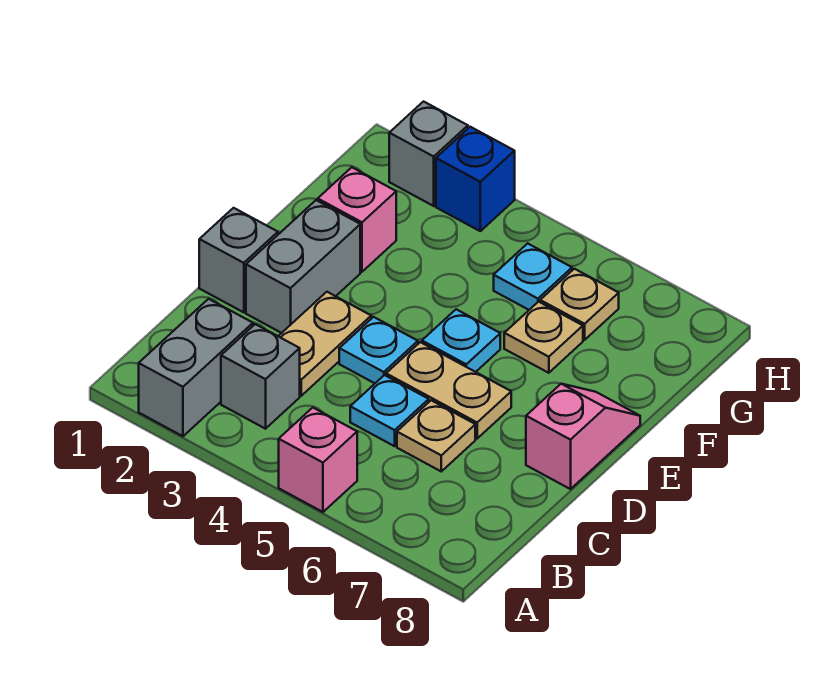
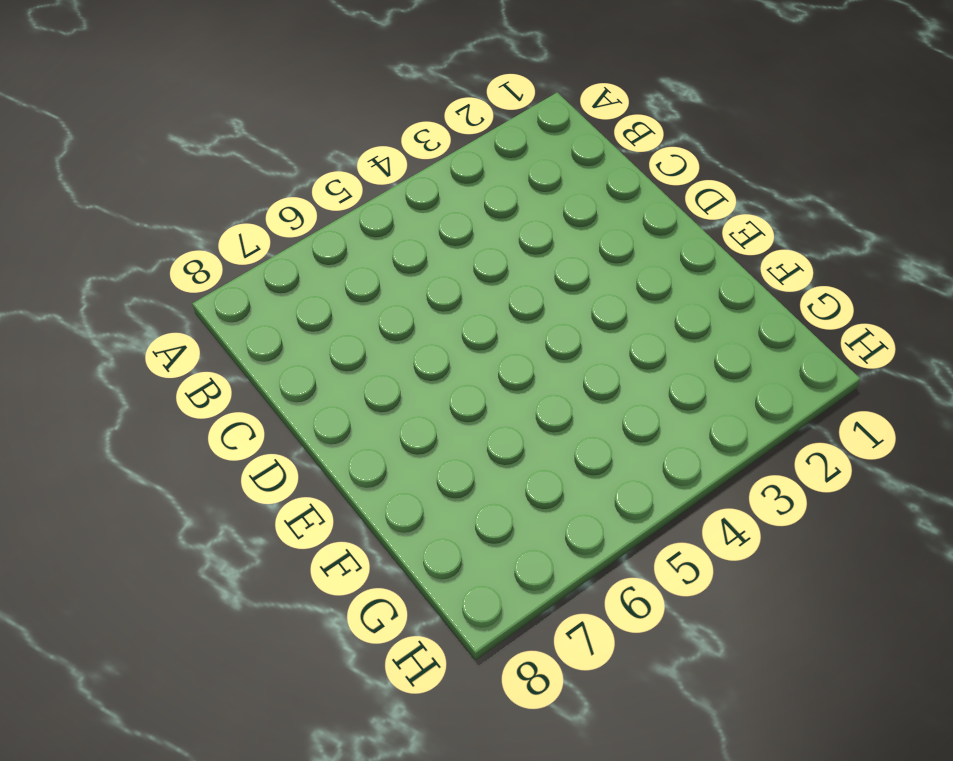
none -> grey 1x2 brick [139,299,253,436]
none -> pink 1x1 brick [279,408,357,512]
none -> grey 1x1 brick [221,324,300,429]

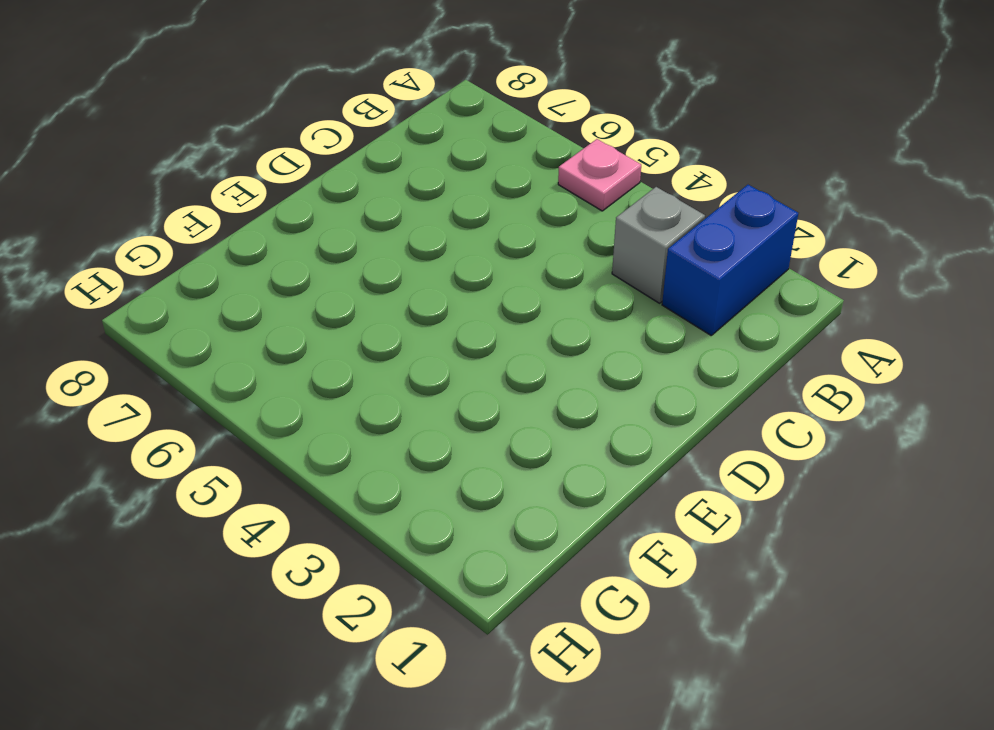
blue 1x2 brick [662,185,798,335] -> grey 1x2 brick [139,299,253,436]
pink 1x1 plate [558,139,641,211] -> pink 1x1 brick [279,408,357,512]
none -> tan 1x2 plate [278,292,371,396]
none -> cyan 1x1 plate [350,375,429,446]
none -> tan 1x1 plate [397,400,475,471]

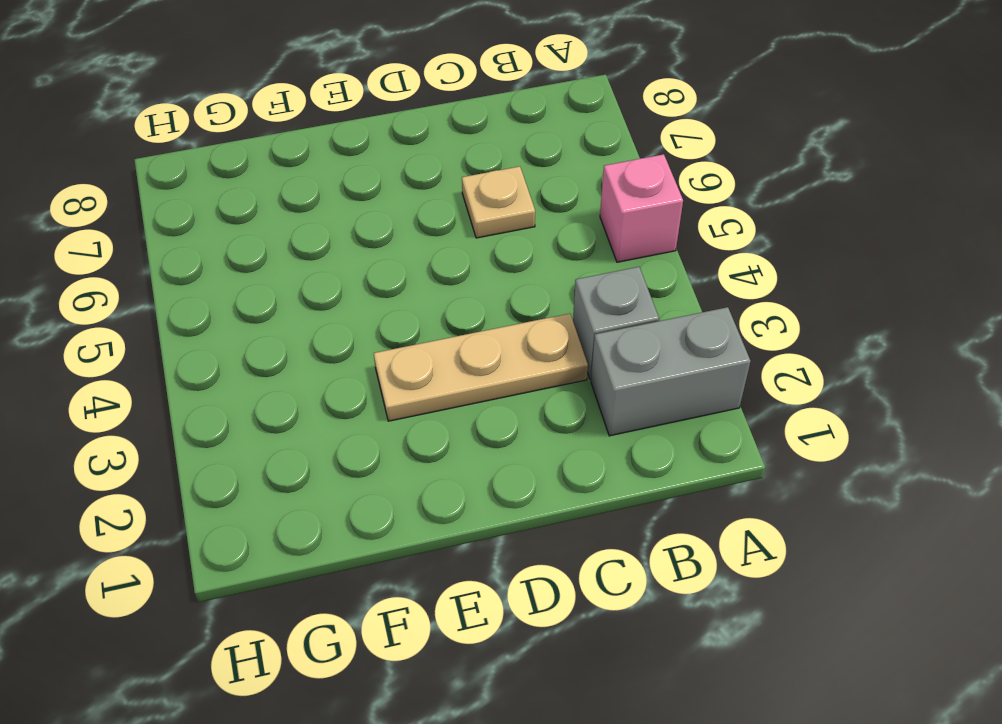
tan 1x3 plate [374,314,588,421] -> tan 1x2 plate [278,292,371,396]
none -> cyan 1x1 plate [350,375,429,446]
none -> grey 1x1 brick [199,208,278,312]
none -> grey 1x2 brick [246,200,360,333]

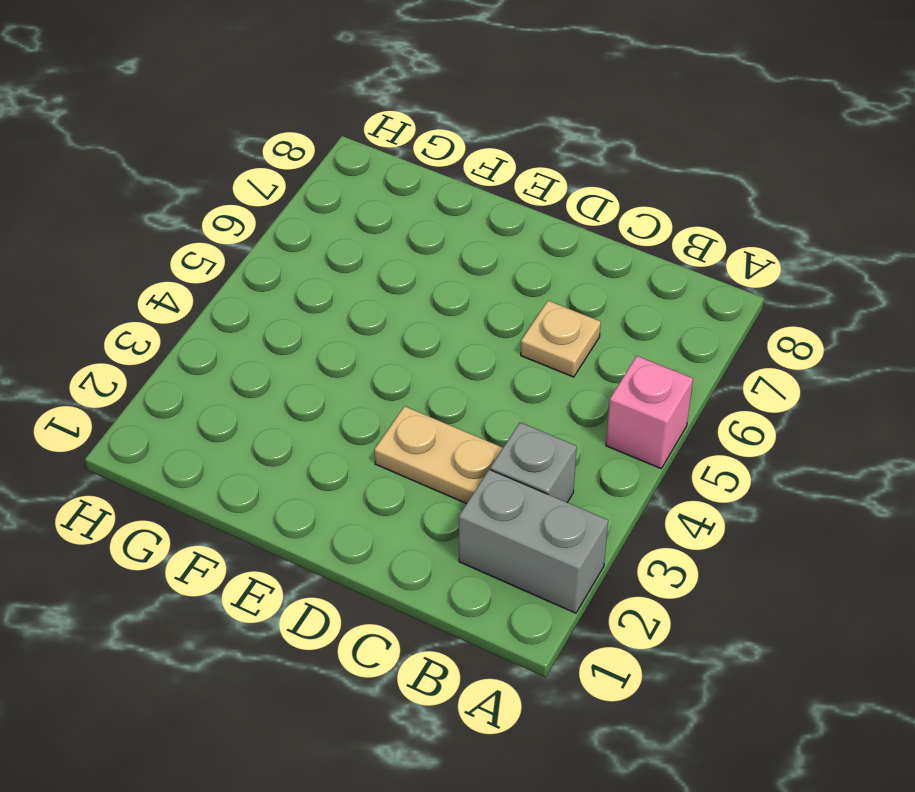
none -> cyan 1x1 plate [350,375,429,446]
none -> grey 1x1 brick [199,208,278,312]
none -> grey 1x2 brick [246,200,360,333]

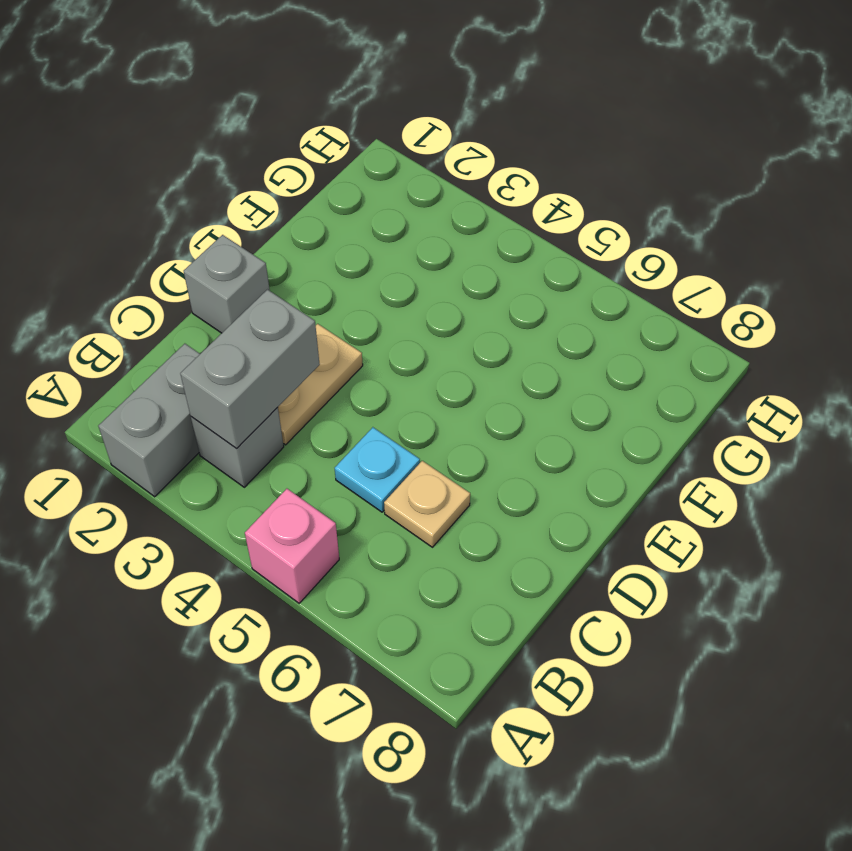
grey 1x2 brick [180,290,320,449] -> grey 1x2 brick moved to [246,200,360,333]
none -> cyan 1x1 plate [339,317,418,383]
none -> tan 1x2 plate [386,342,511,438]
none -> pink 1x2 slope [526,384,640,489]

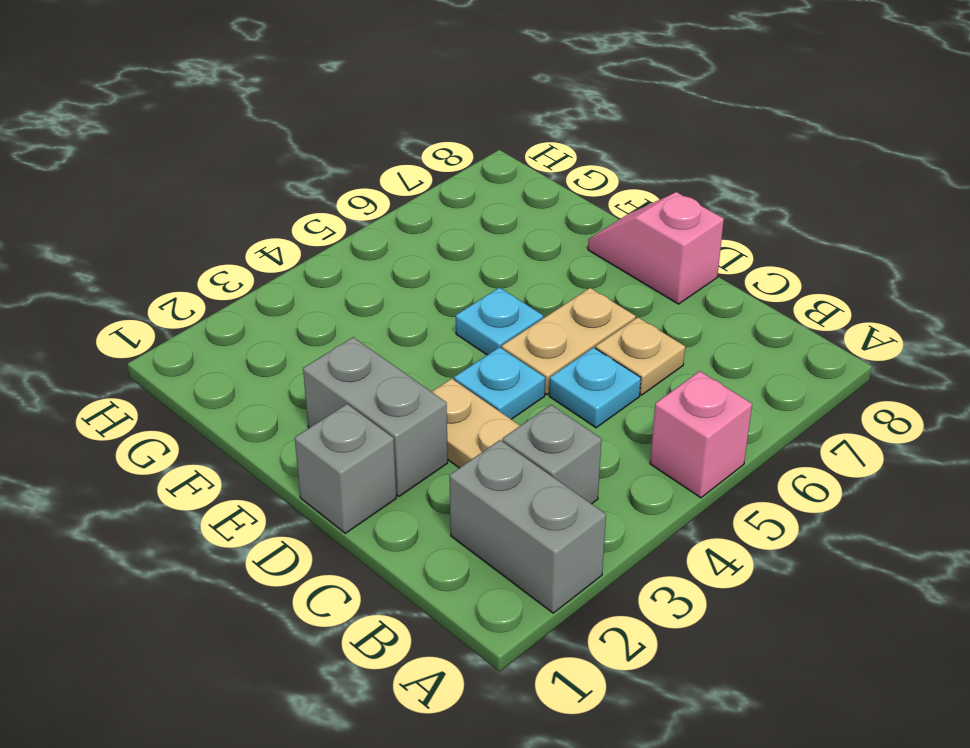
none -> pink 1x1 brick [318,167,396,272]
none -> tan 1x1 plate [504,302,583,373]
none -> cyan 1x1 plate [494,243,572,310]

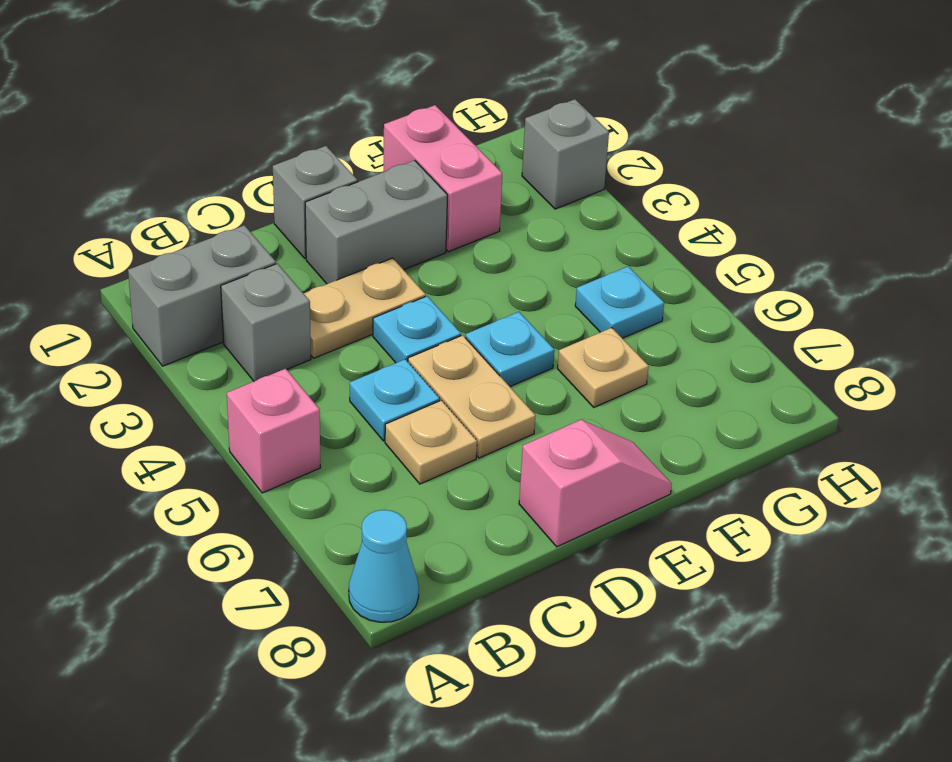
cyan 1x1 cone [349,510,419,622] -> none
pink 1x2 brick [383,105,502,252] -> pink 1x1 brick [318,167,396,272]
none -> tan 1x1 plate [540,269,619,340]
none -> blue 1x1 brick [436,127,515,231]

